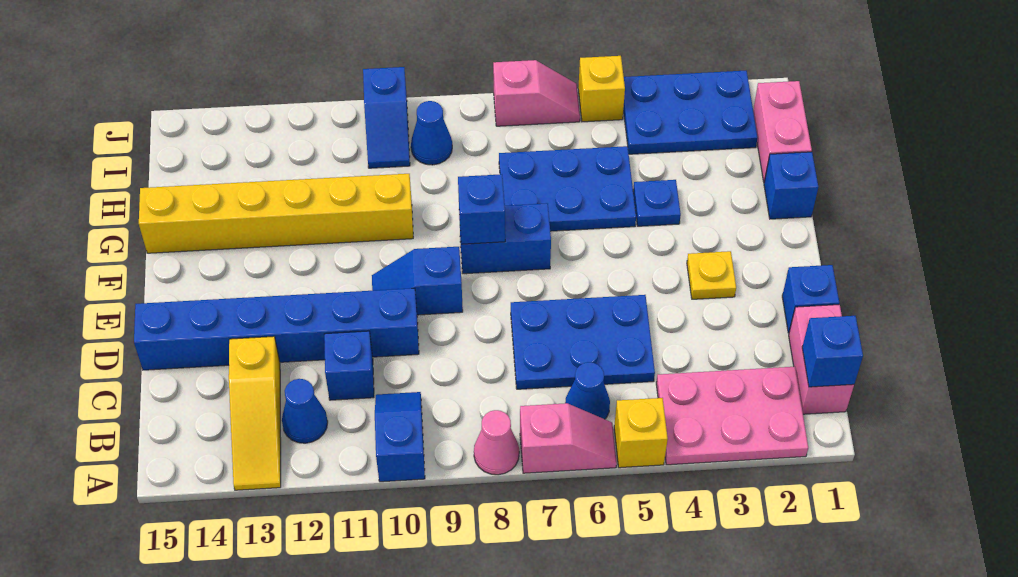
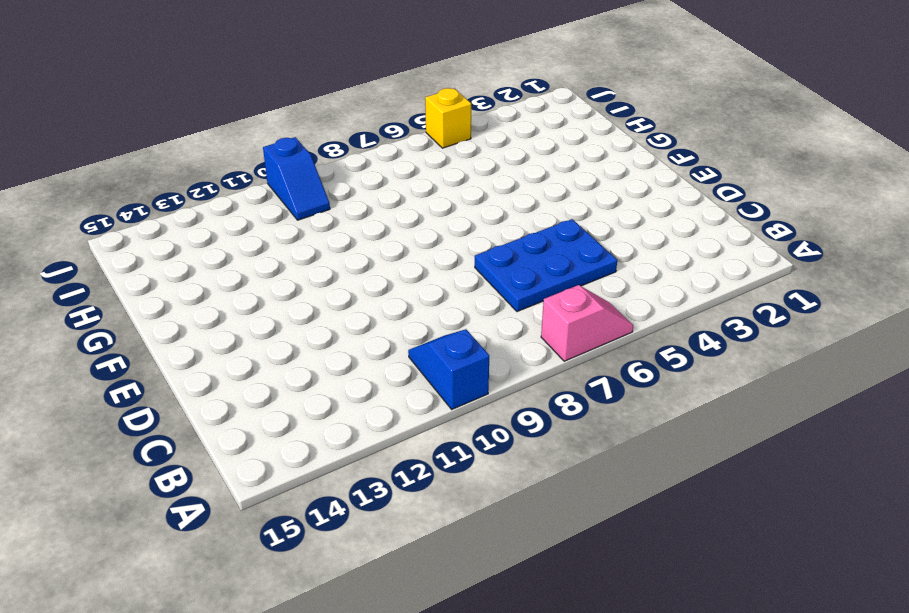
none -> pink 2x3 plate [656,367,808,465]
none -> yellow 1x1 brick [614,398,668,468]
none -> pink 1x1 cone [474,410,519,475]

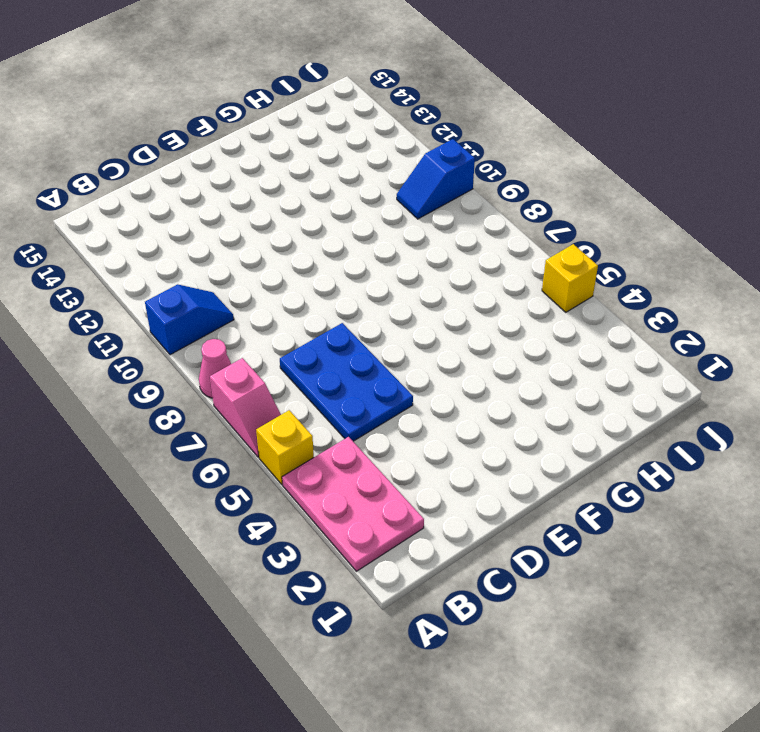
none -> yellow 1x3 slope [229,336,281,490]
none -> pink 1x2 brick [789,305,854,414]
none -> blue 1x1 cone [565,362,610,419]

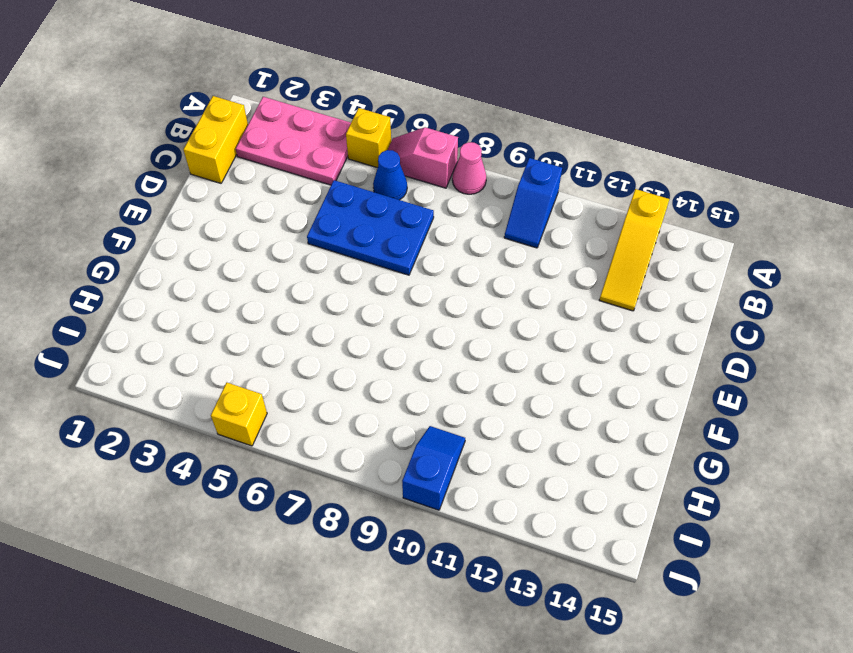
yellow 1x3 slope [599,189,669,311] -> yellow 1x3 slope turned to [229,336,281,490]
yellow 1x2 brick [183,96,248,183] -> pink 1x2 brick [789,305,854,414]
none -> blue 1x1 cone [282,379,328,443]
none -> blue 1x1 brick [324,331,374,400]
none -> blue 1x1 brick [782,265,839,333]

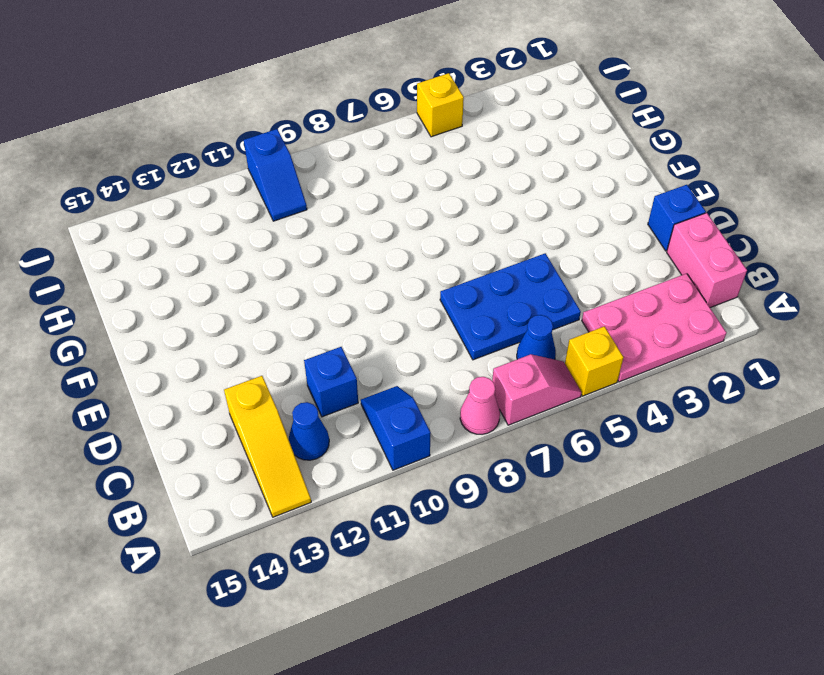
none -> blue 1x6 brick [134,288,419,370]
none -> yellow 1x1 plate [687,251,736,299]
none -> blue 1x2 slope [372,247,463,315]

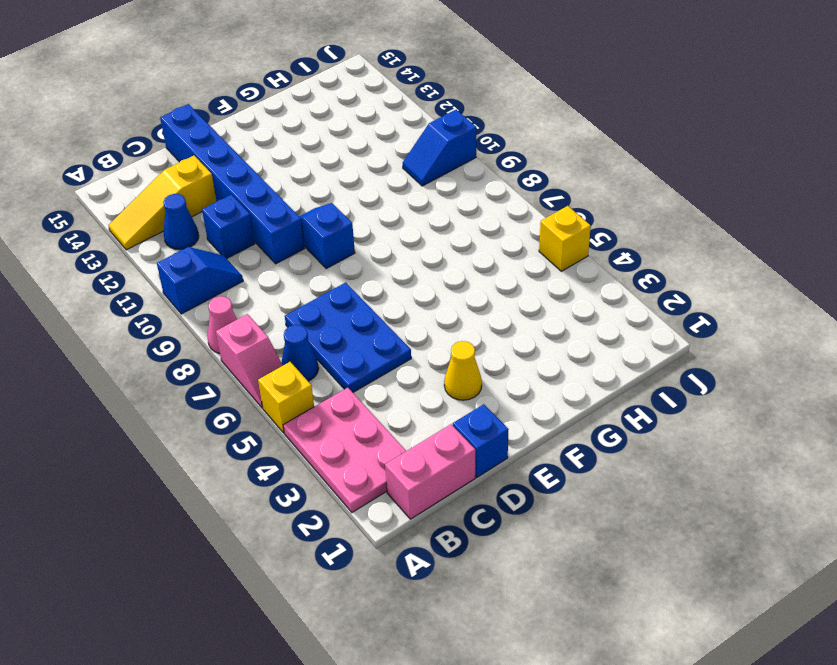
yellow 1x1 cone [444,341,482,400] -> yellow 1x1 plate [687,251,736,299]
none -> blue 1x2 brick [459,203,551,274]
none -> blue 1x1 brick [764,152,818,219]
none -> blue 1x1 plate [633,180,681,226]

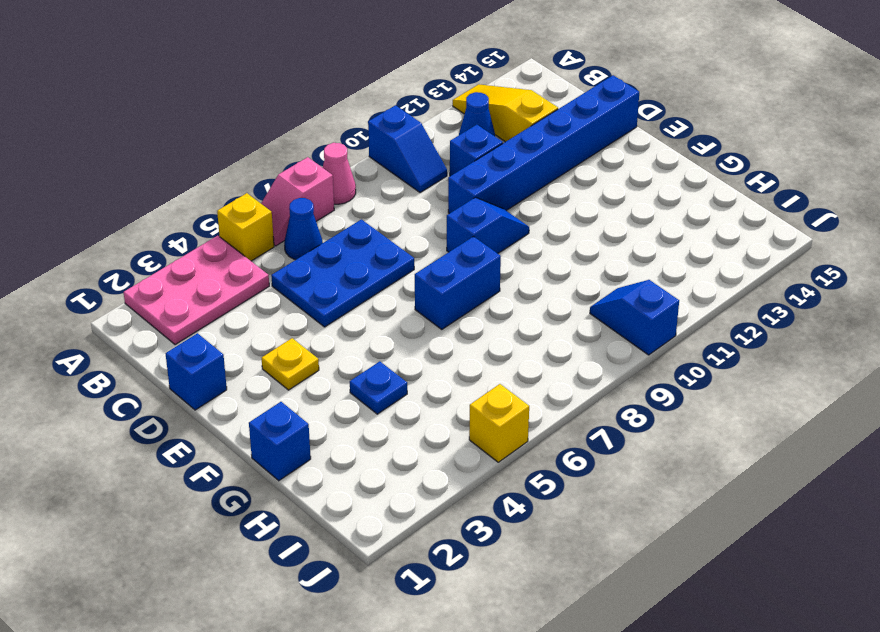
none -> pink 1x2 brick [789,305,854,414]
none -> blue 2x3 plate [499,146,636,231]
none -> yellow 1x6 brick [139,174,413,253]

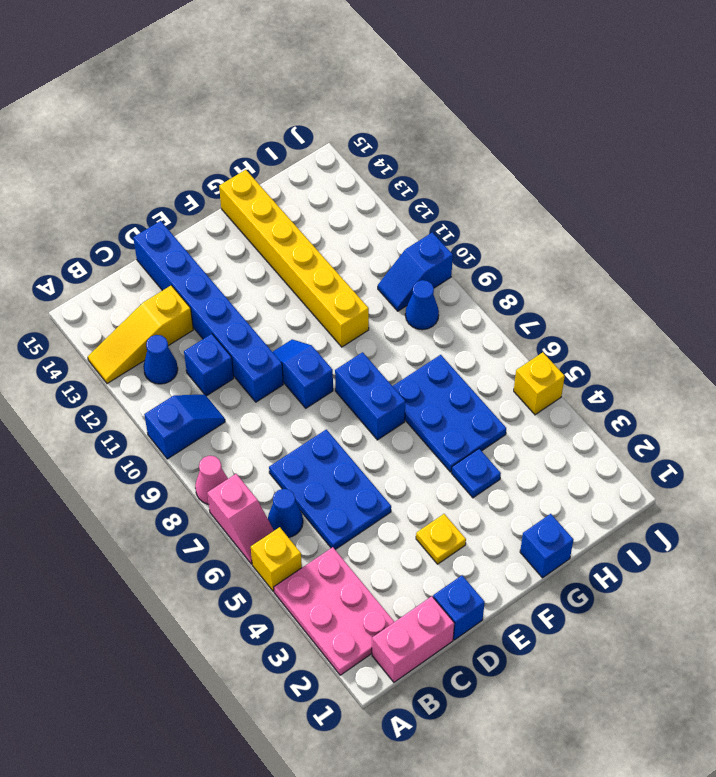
none -> pink 1x2 brick [753,81,812,182]
none -> blue 2x3 plate [623,71,758,154]
none -> pink 1x2 slope [493,60,580,126]

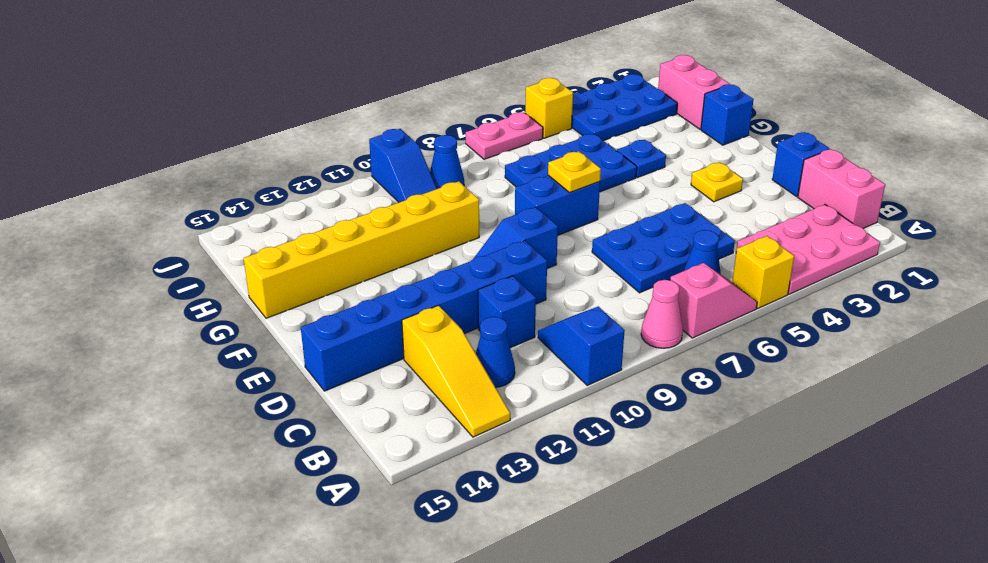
yellow 1x1 plate [548,151,601,193] -> none
pink 1x2 plate [466,112,543,159] -> pink 1x2 slope [493,60,580,126]
none -> blue 1x1 brick [802,316,863,387]
none -> blue 1x1 brick [458,174,505,244]

